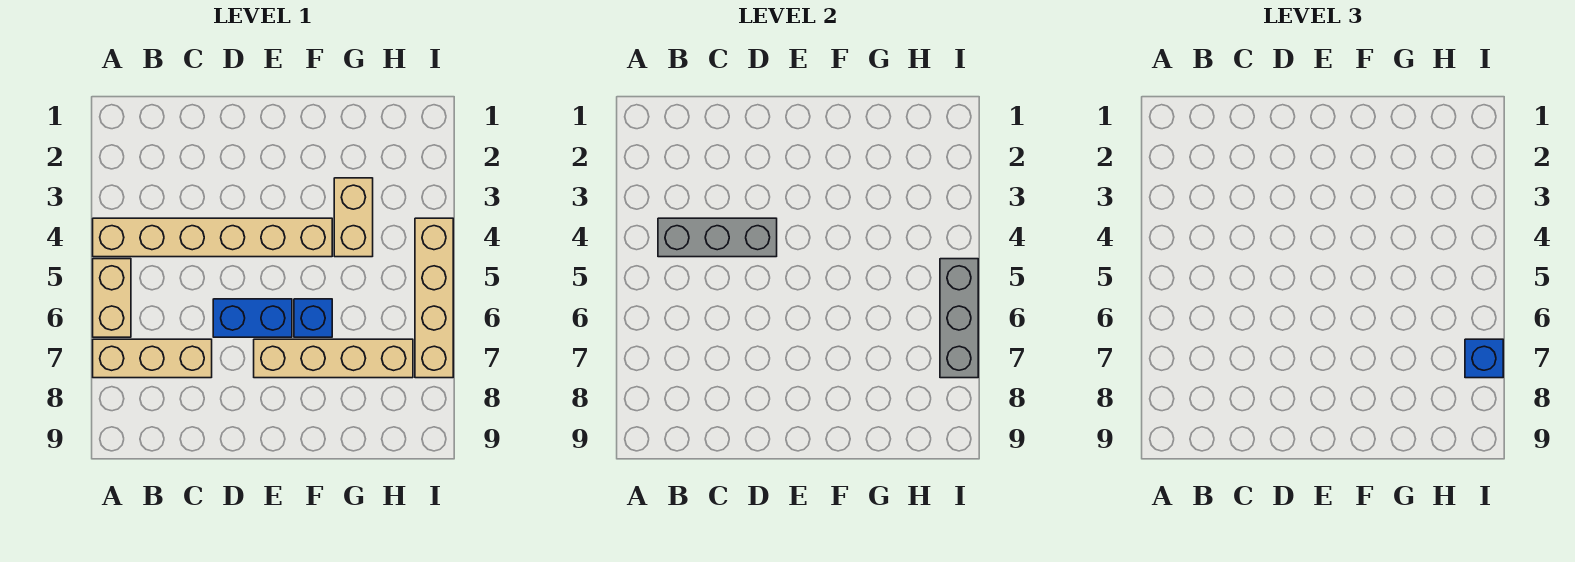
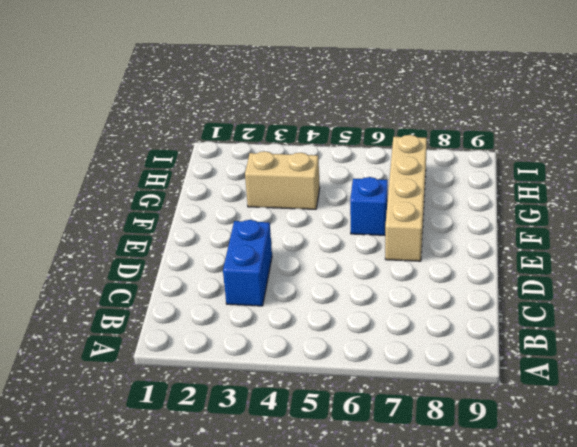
blue 1x2 brick [223,220,272,306] -> blue 1x2 brick moved to [213,299,292,337]
none -> tan 1x6 brick [93,218,332,257]
none -> tan 1x2 brick [93,259,131,337]

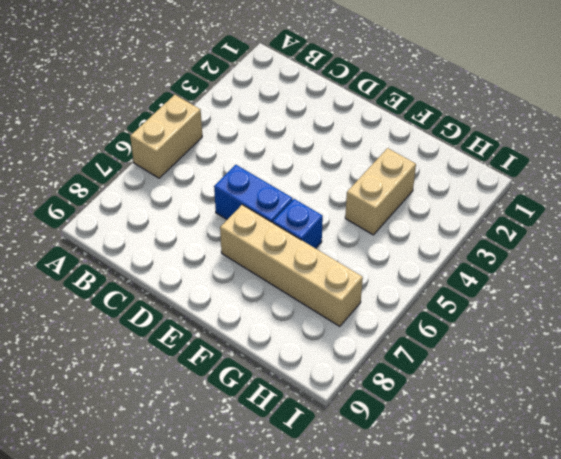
none -> tan 1x6 brick [93,218,332,257]
none -> tan 1x3 brick [93,339,212,378]

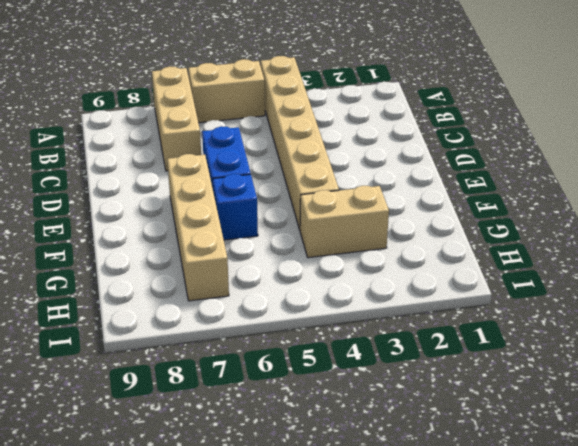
none -> tan 1x4 brick [415,218,453,378]
none -> grey 1x3 brick [658,218,777,257]

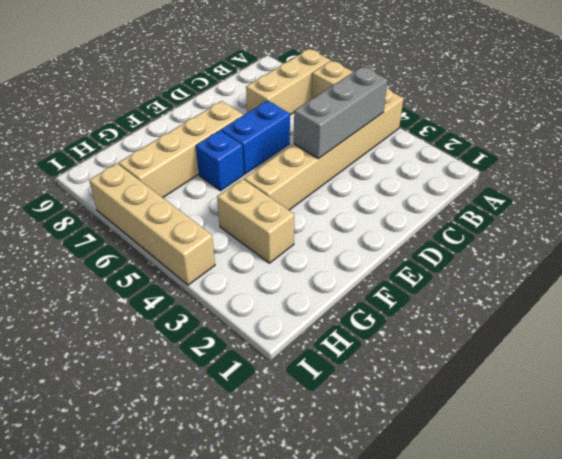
none -> grey 1x3 brick [940,259,978,378]
none -> blue 1x1 brick [1465,339,1503,378]

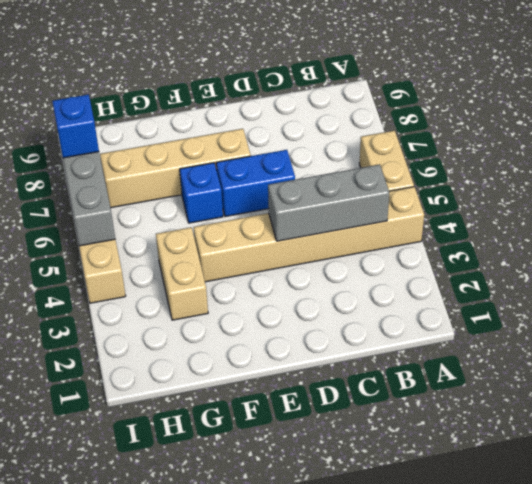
none -> tan 1x3 brick [93,339,212,378]

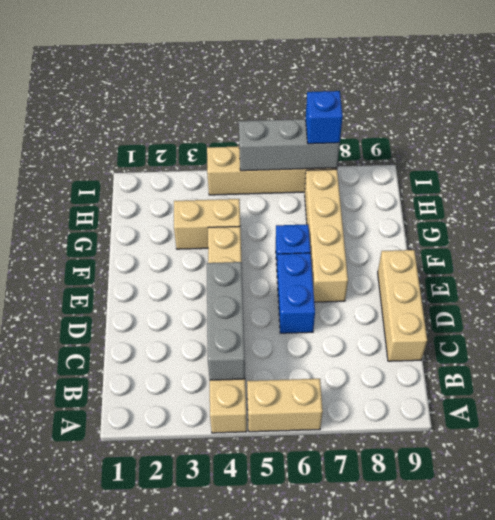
tan 1x3 brick [378,250,427,361] -> tan 1x3 brick moved to [93,339,212,378]

